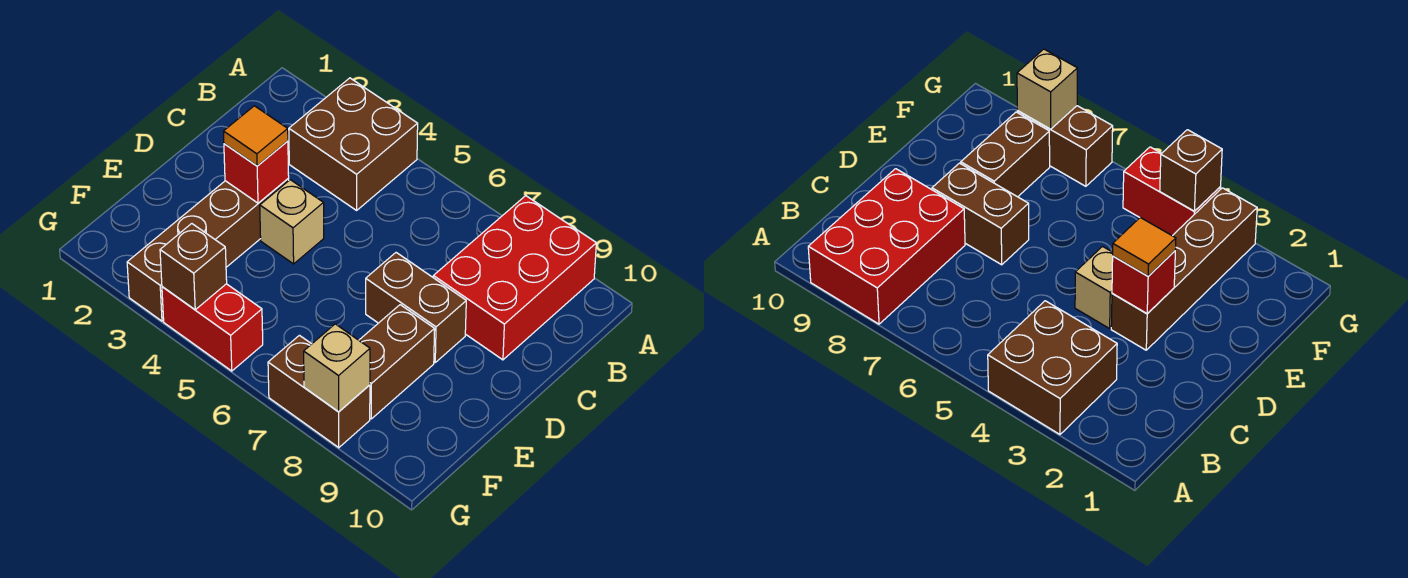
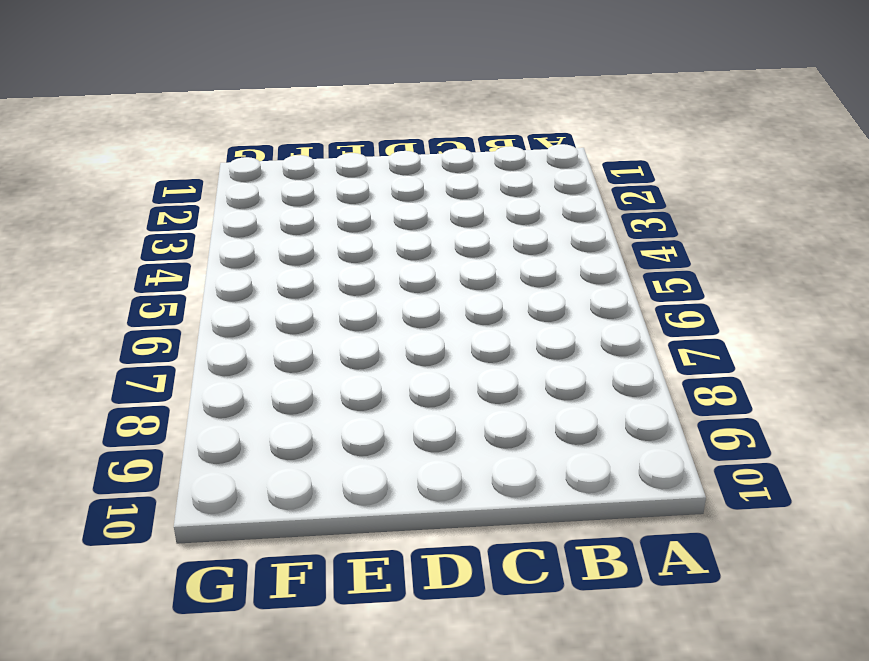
none -> brown 2x2 brick [289,78,418,210]
none -> red 2x3 brick [433,196,596,360]
none -> brown 1x4 brick [127,179,289,321]

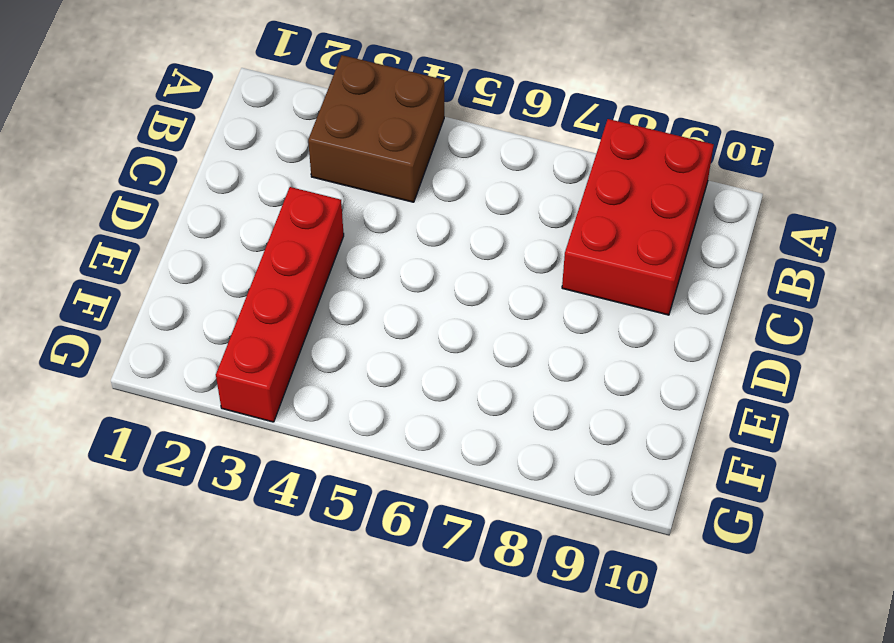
red 1x4 brick [216,187,344,422] -> brown 1x4 brick [127,179,289,321]
none -> tan 1x1 brick [260,180,324,264]
none -> brown 1x2 brick [366,253,466,362]
none -> brown 1x2 brick [359,305,435,419]

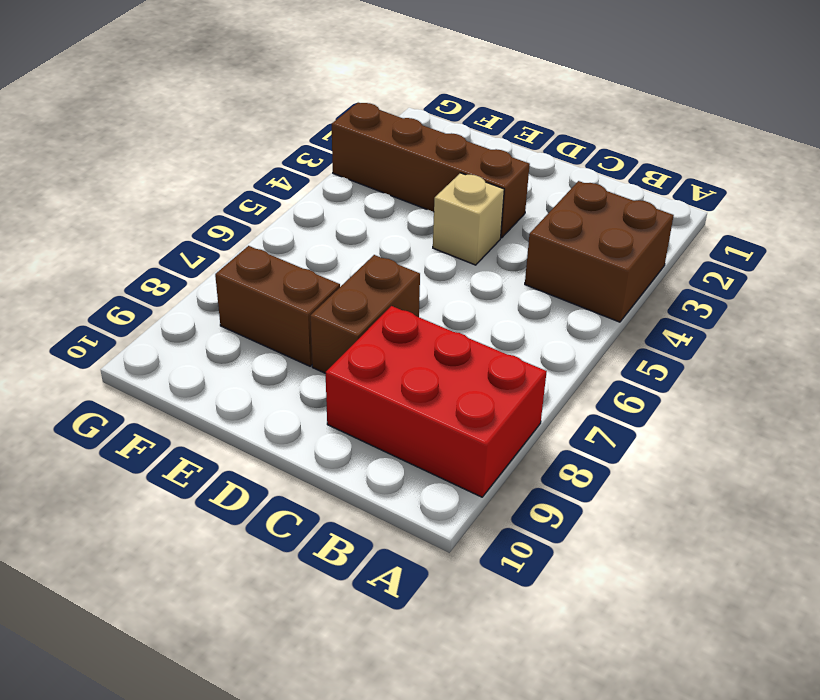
none -> red 1x2 brick [162,284,263,371]
none -> brown 1x2 brick [268,335,370,448]
none -> red 1x1 brick [224,141,289,203]

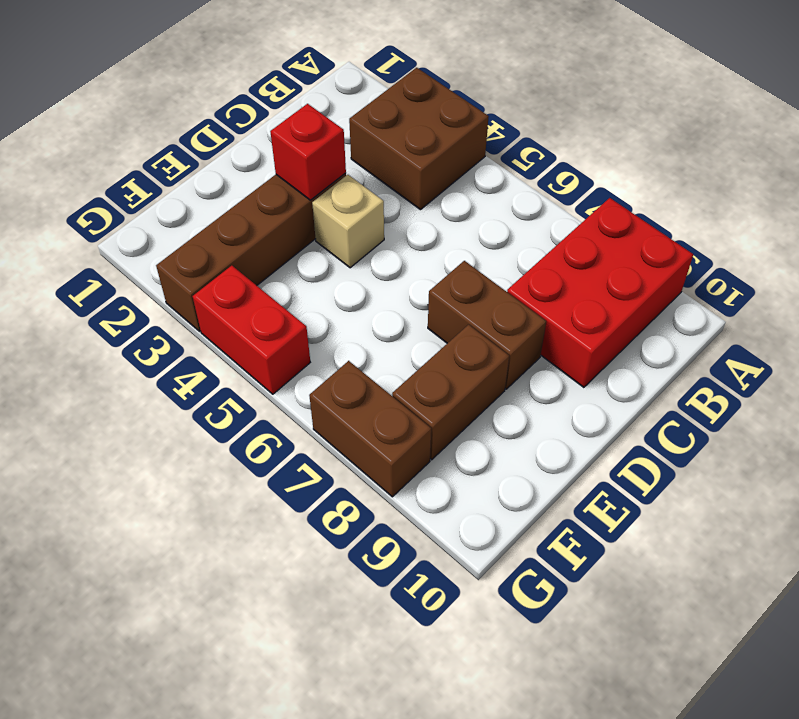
none -> brown 1x1 brick [160,224,227,310]
none -> tan 1x1 brick [304,324,370,412]
none -> orange 1x1 tile [223,106,288,166]

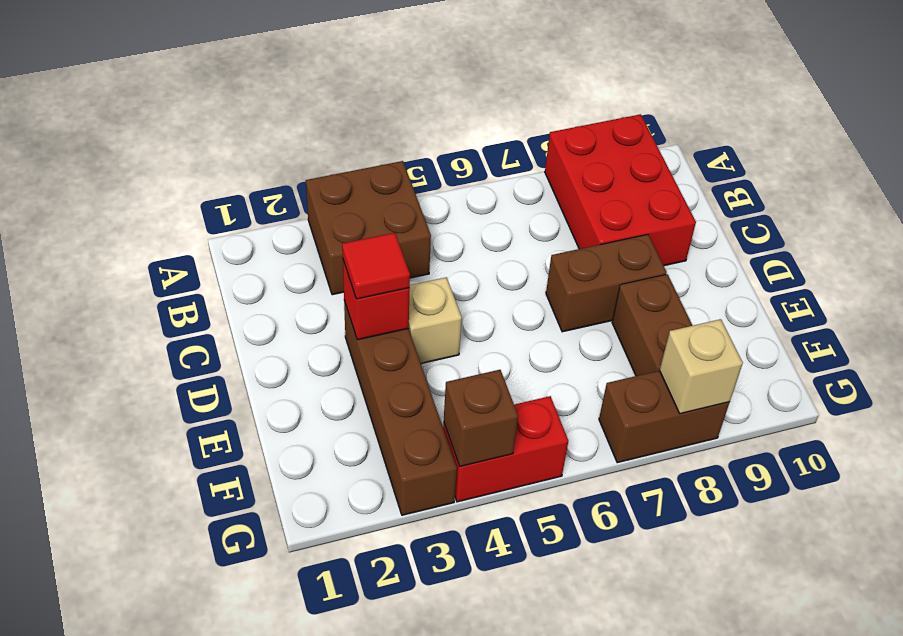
red 1x1 tile [342,233,410,299] -> orange 1x1 tile [223,106,288,166]

